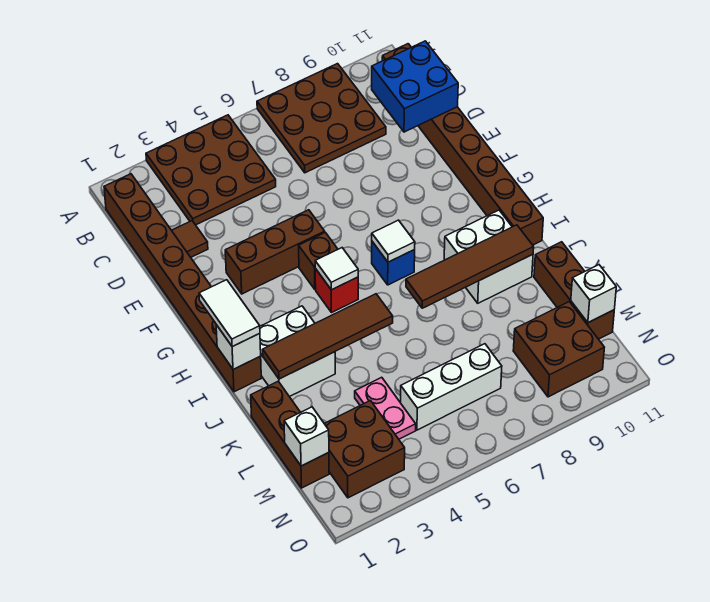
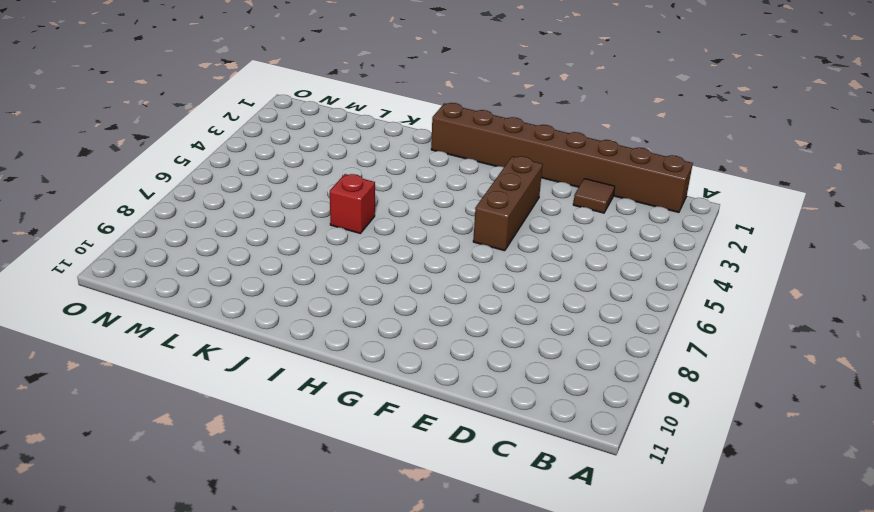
red 1x1 brick [330,174,375,233] -> red 1x1 brick moved to [315,269,358,313]
none -> brown 3x3 plate [146,115,276,225]
none -> brown 3x3 plate [257,64,386,173]
none -> brown 1x8 brick [382,44,543,245]

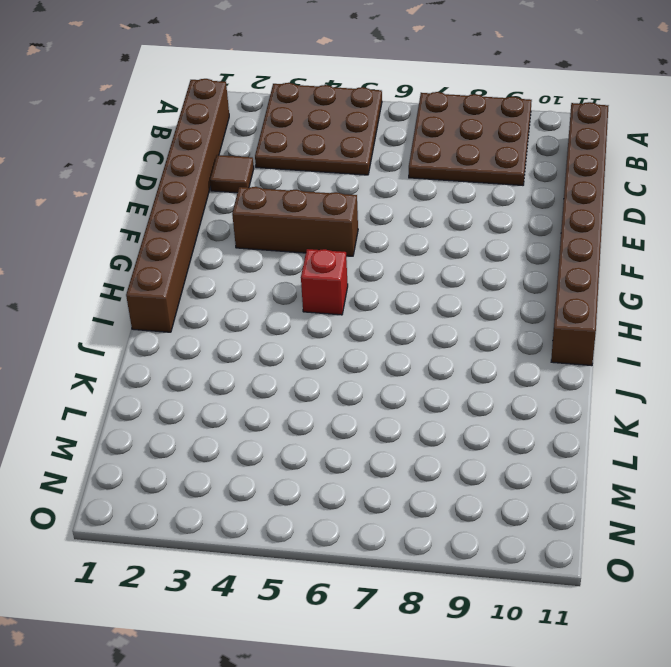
none -> brown 1x1 brick [299,232,338,289]
none -> blue 1x1 brick [372,242,415,285]
none -> white 2x2 brick [260,306,335,397]

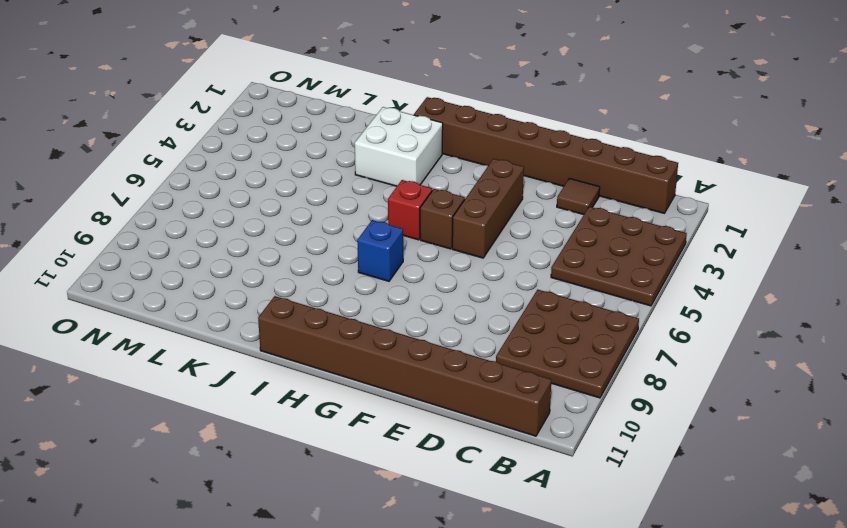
none -> white 2x2 brick [444,210,533,303]
none -> brown 1x3 brick [251,381,329,488]
none -> brown 1x3 brick [534,242,614,339]

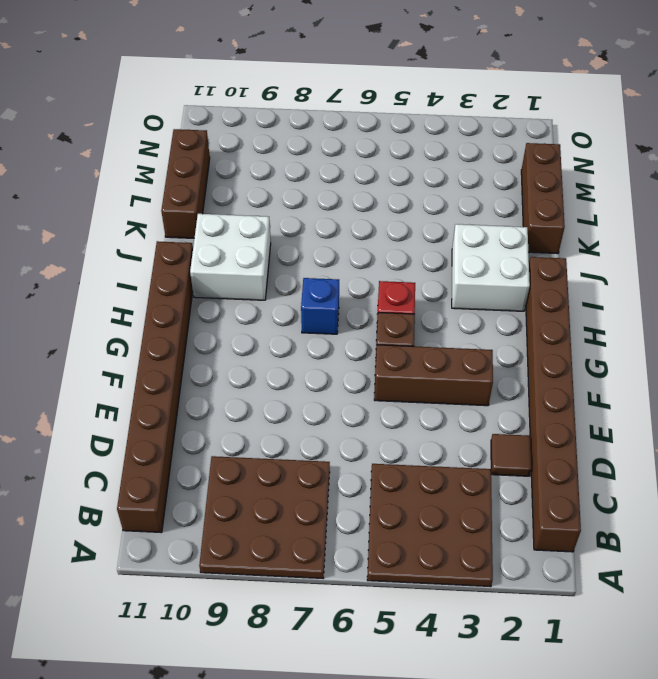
none -> pink 1x2 plate [355,377,416,439]
none -> brown 2x2 brick [324,401,405,498]
none -> white 1x3 brick [400,344,502,430]

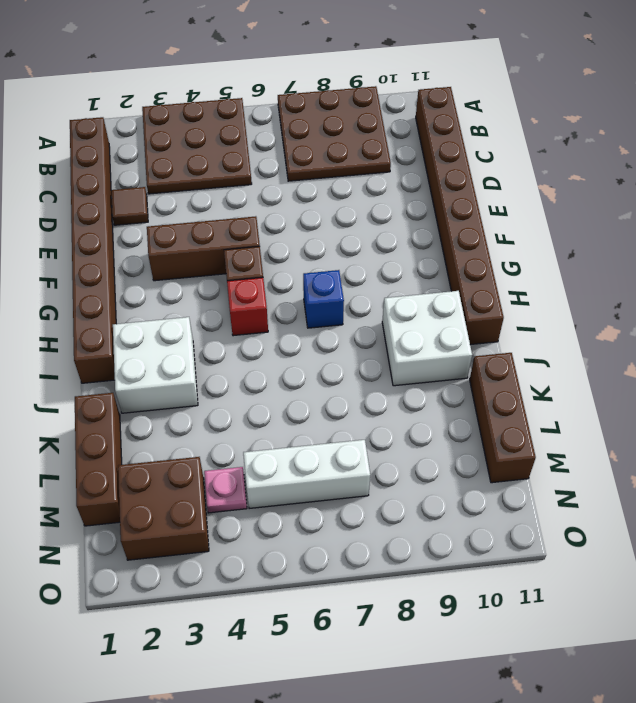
pink 1x1 plate [204,467,247,513] -> pink 1x2 plate [355,377,416,439]
none -> brown 2x2 brick [513,302,604,397]
none -> blue 2x2 brick [372,41,458,132]
none -> white 1x1 tile [315,248,358,290]

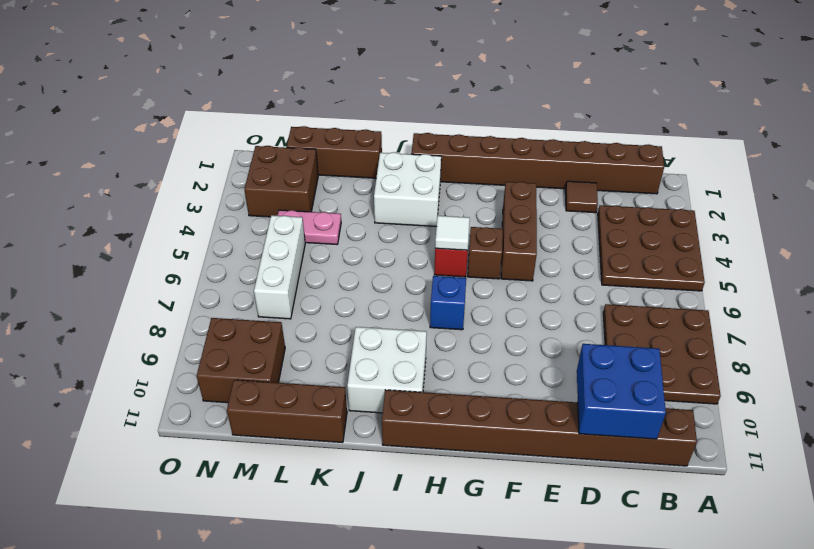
none -> white 1x1 tile [372,220,415,262]
none -> white 1x1 brick [216,325,261,369]
none -> brown 1x4 tile [263,294,393,379]

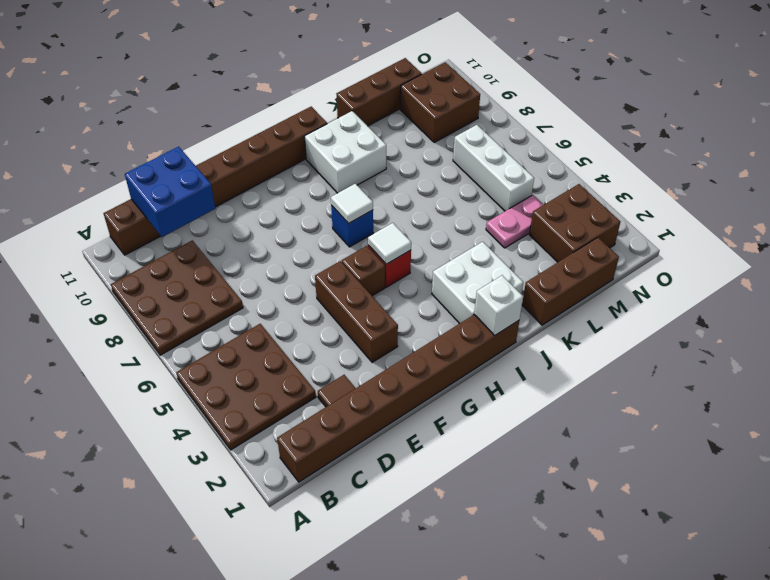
none -> brown 1x4 tile [263,294,393,379]
none -> brown 1x4 tile [406,225,534,308]
none -> white 1x1 brick [284,407,329,466]

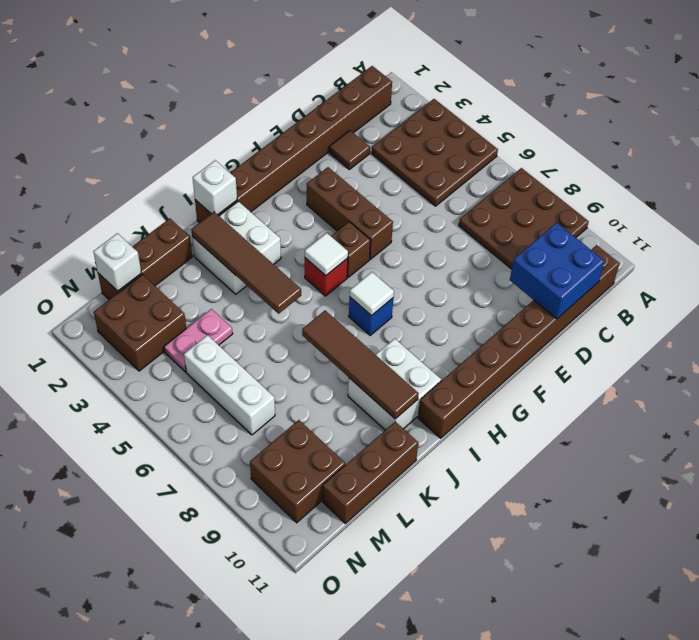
none -> white 1x1 brick [571,265,616,323]
none -> white 1x2 tile [199,280,260,347]

